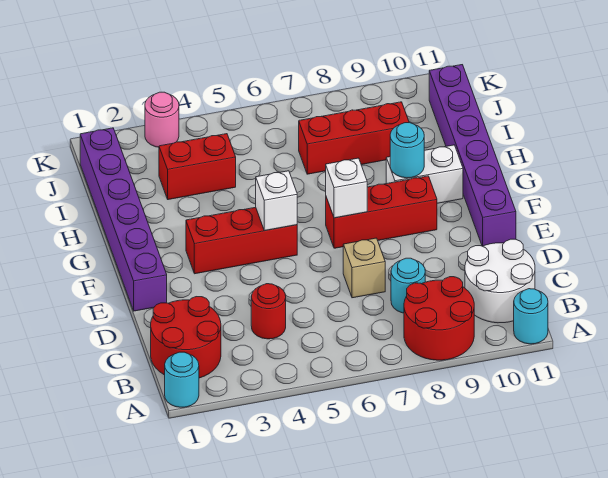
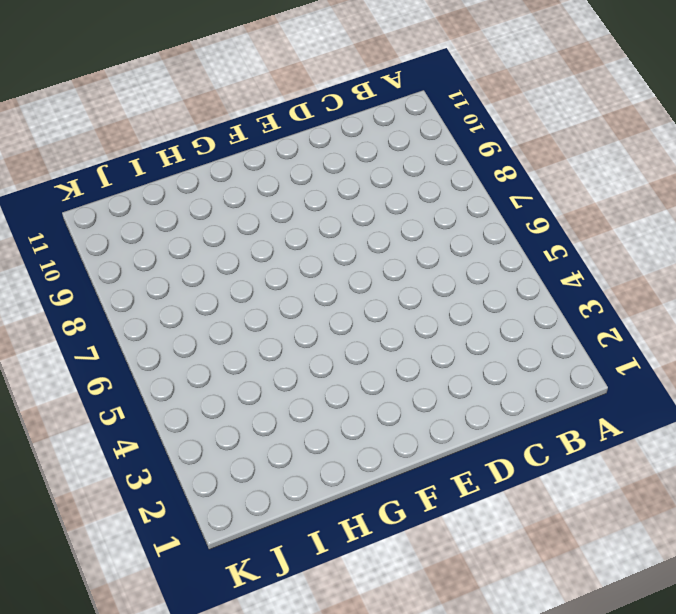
none -> cyan 1x1 round brick [165,352,199,407]
none -> red 2x2 round brick [404,277,474,360]
none -> cyan 1x1 round brick [514,289,548,344]

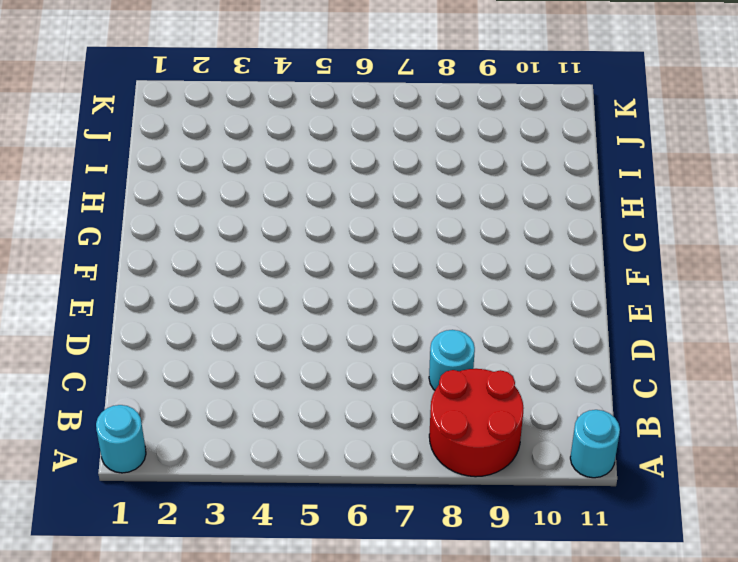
none -> red 2x2 round brick [151,297,221,378]
none -> white 2x2 round brick [465,239,535,323]
none -> red 1x1 round brick [251,284,286,339]

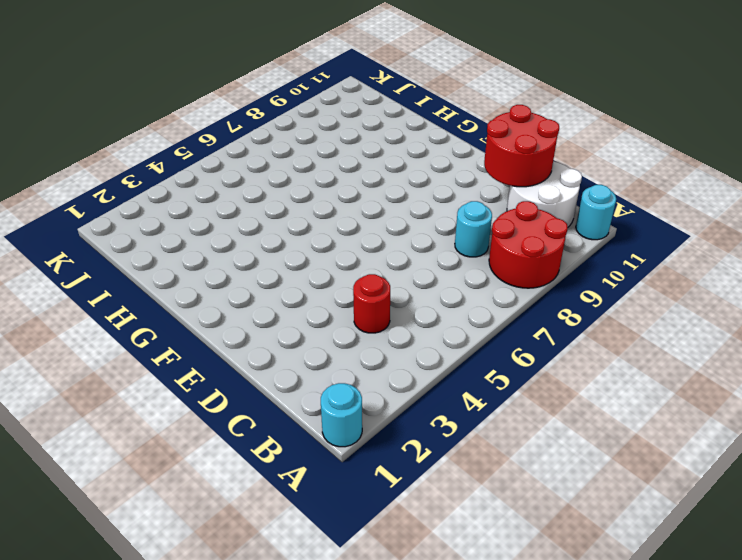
red 2x2 round brick [484,105,559,187] -> red 2x2 round brick moved to [151,297,221,378]
none -> tan 1x1 brick [343,238,385,298]
none -> purple 1x6 brick [80,128,167,311]
none -> purple 1x6 brick [429,65,516,246]

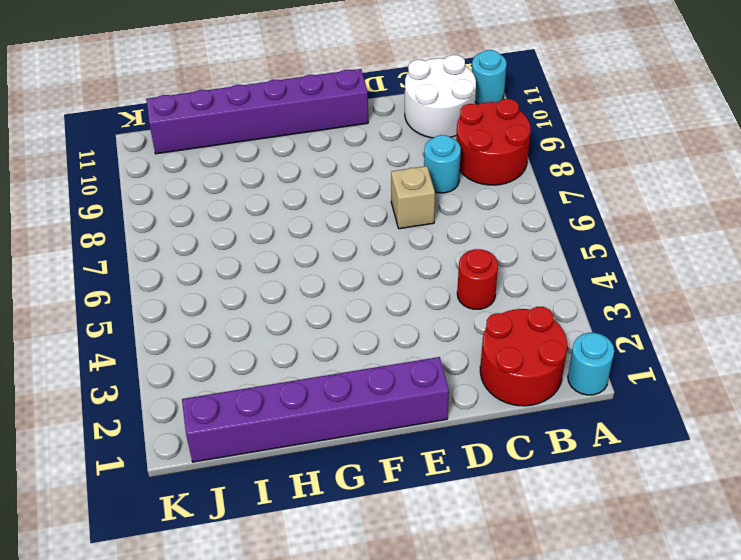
none -> red 1x3 brick [186,207,297,274]
none -> red 1x3 brick [326,176,437,248]
none -> white 1x2 brick [386,145,463,203]

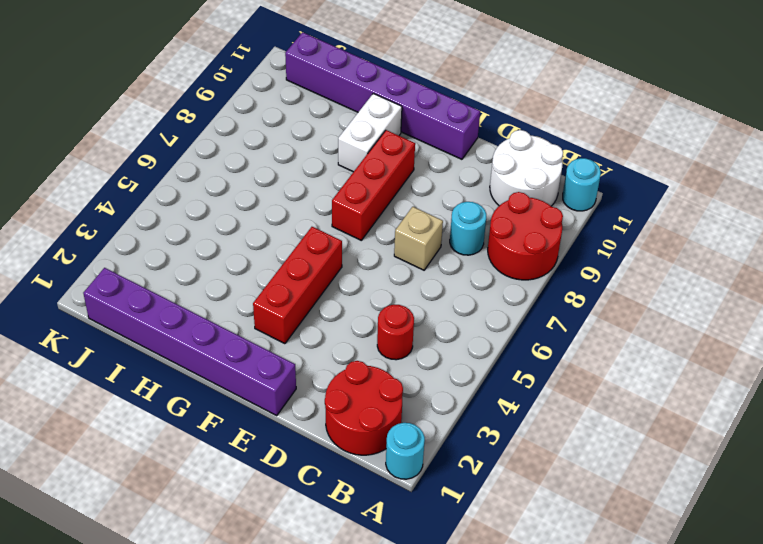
none -> red 1x2 brick [159,134,236,200]
none -> red 1x3 brick [299,102,409,174]
none -> pink 1x1 round brick [145,92,179,147]

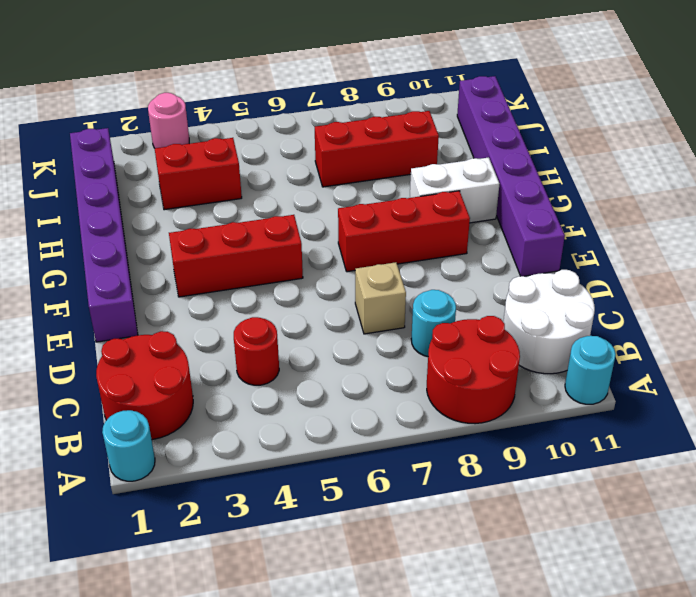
none -> white 1x1 brick [256,171,297,231]
none -> white 1x1 brick [326,158,367,218]
none -> cyan 1x1 round brick [390,123,424,178]

